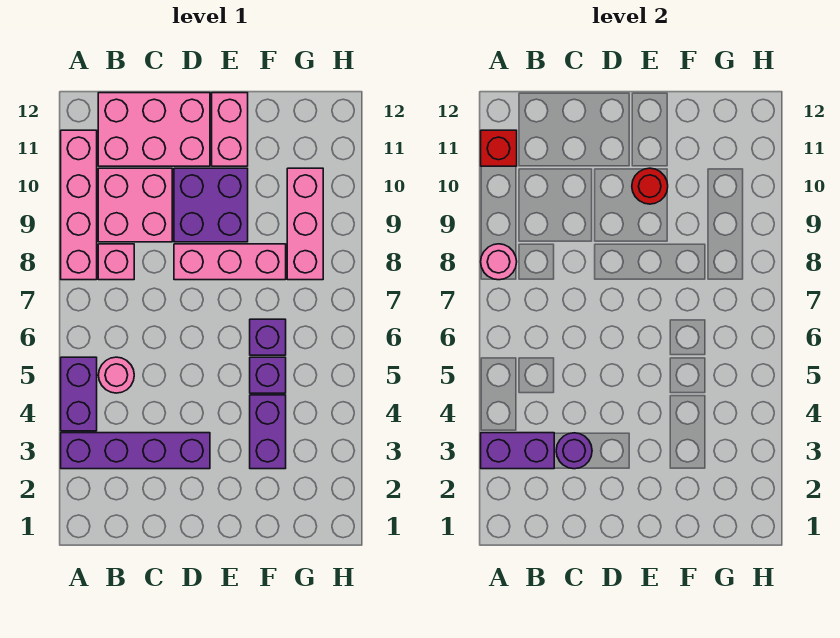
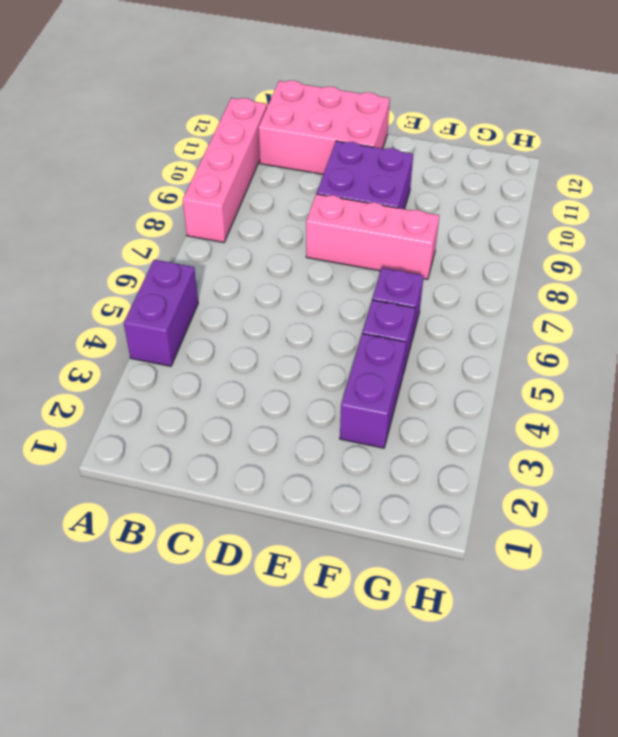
none -> purple 1x4 brick [61,433,210,469]
none -> pink 1x1 round brick [98,357,134,393]
none -> pink 1x1 brick [98,244,134,280]

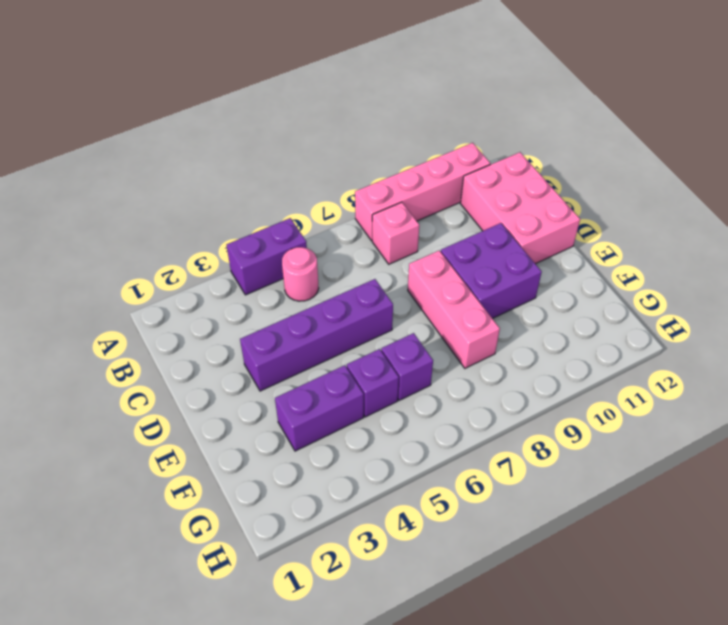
purple 1x4 brick [240,279,393,391] -> purple 1x4 brick turned to [61,433,210,469]
none -> pink 2x2 brick [98,168,172,242]
none -> pink 1x2 brick [212,93,248,166]
none -> pink 1x3 brick [287,168,323,280]

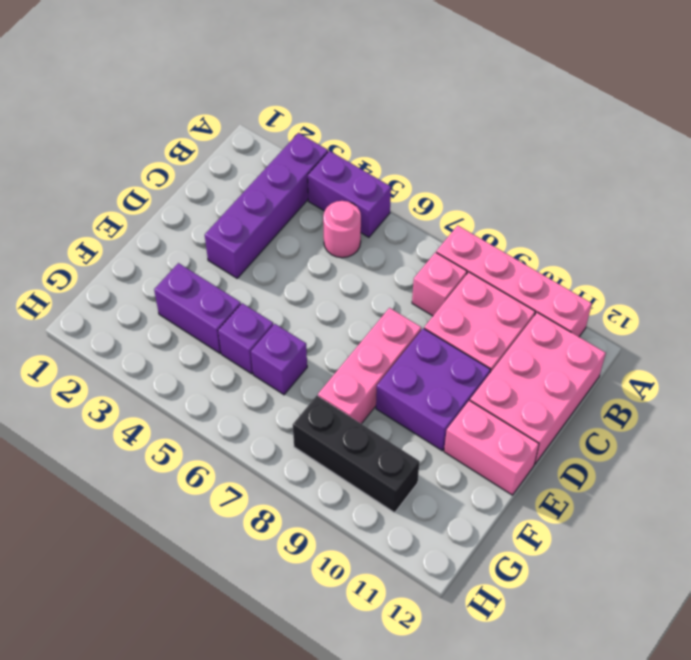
black 1x3 brick [293,396,420,513] -> pink 1x3 brick [287,168,323,280]
none -> purple 1x2 brick [481,433,554,469]
none -> pink 1x1 round brick [481,244,517,280]
none -> red 1x1 brick [481,130,517,166]

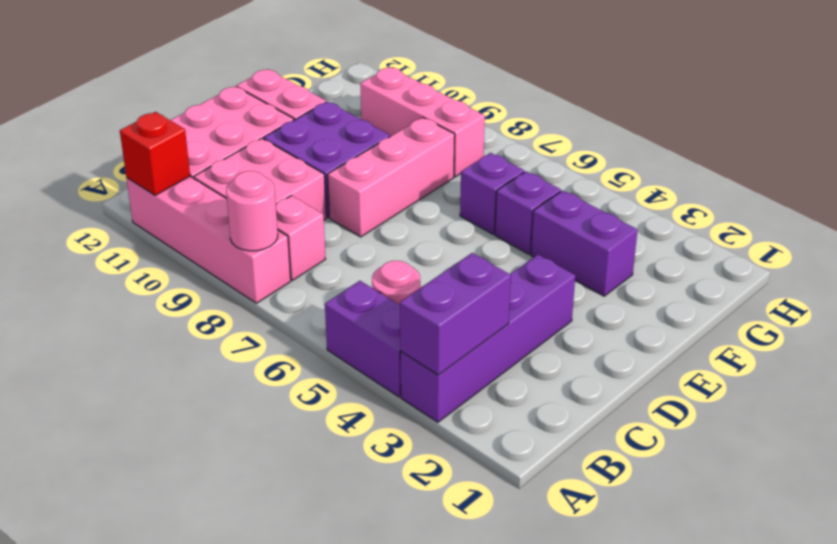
none -> purple 1x1 round brick [556,433,592,469]
none -> red 1x1 round brick [632,168,668,204]

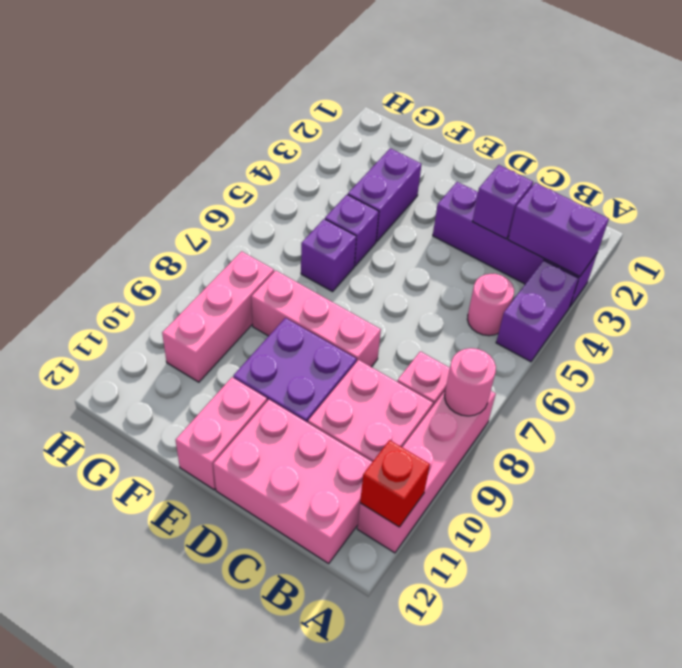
purple 1x1 brick [472,165,533,239] -> purple 1x1 round brick [556,433,592,469]
none -> red 1x1 round brick [632,168,668,204]

